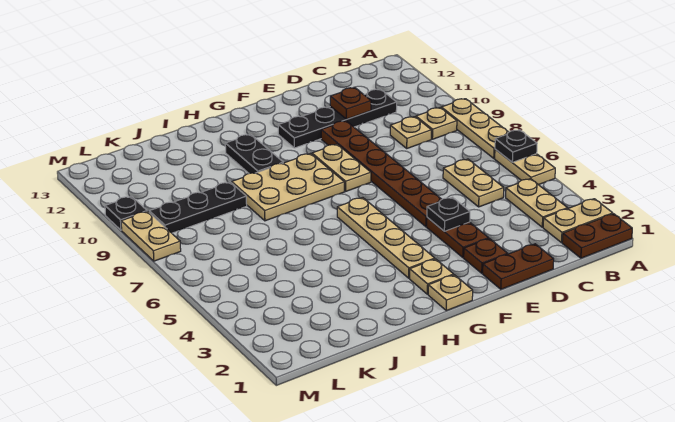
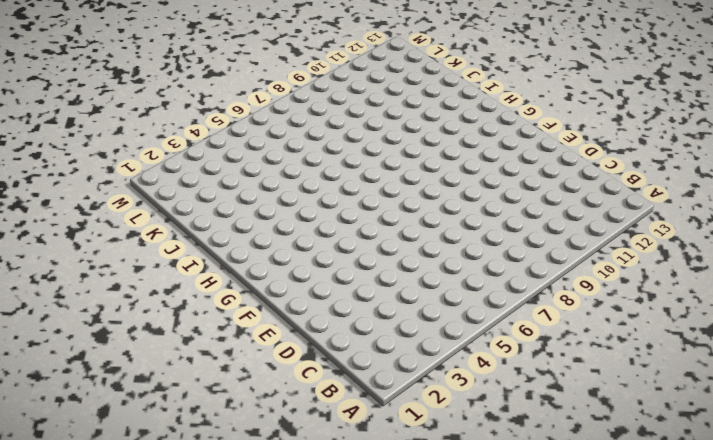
none -> brown 1x2 plate [562,214,632,258]
none -> tan 1x2 plate [543,199,613,243]
none -> tan 1x2 plate [495,149,555,185]

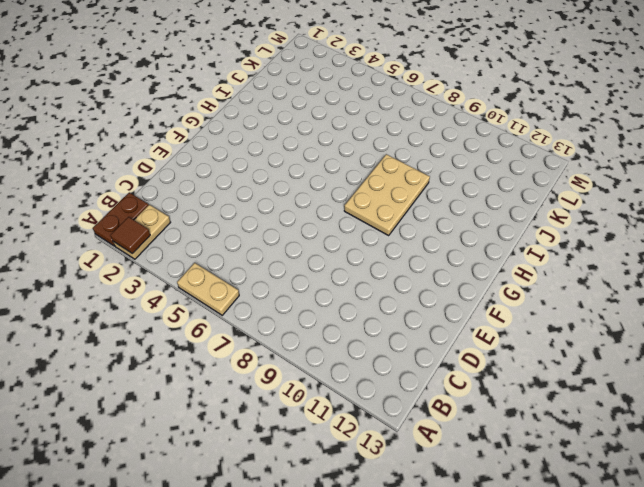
brown 1x1 tile [110,217,150,254] -> none
none -> tan 1x3 plate [441,99,509,158]
none -> tan 1x2 plate [506,179,568,227]
none -> tan 1x1 plate [416,108,457,139]

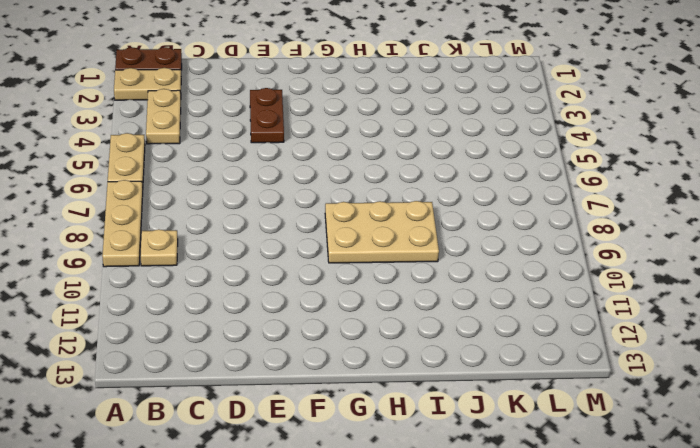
none -> tan 1x2 plate [443,159,504,207]
none -> tan 1x1 plate [390,117,431,148]
none -> black 1x4 plate [278,89,397,148]

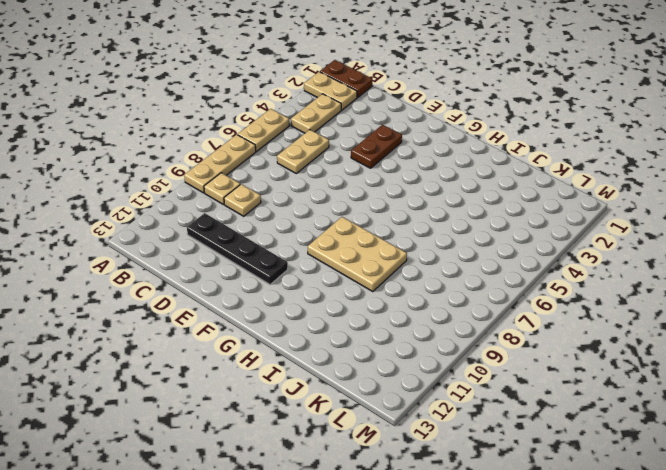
none -> brown 1x2 plate [483,244,554,289]
none -> brown 1x1 plate [464,239,508,273]
none -> brown 1x6 plate [321,121,442,227]

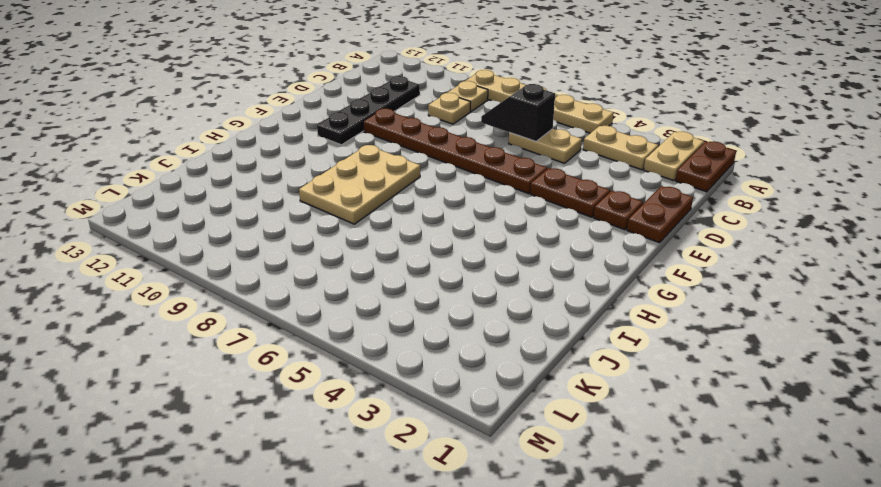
black 1x2 slope [481,84,555,141] -> none
none -> tan 1x2 plate [312,144,371,191]
none -> tan 1x1 plate [428,275,473,311]
none -> tan 1x1 plate [410,259,454,294]

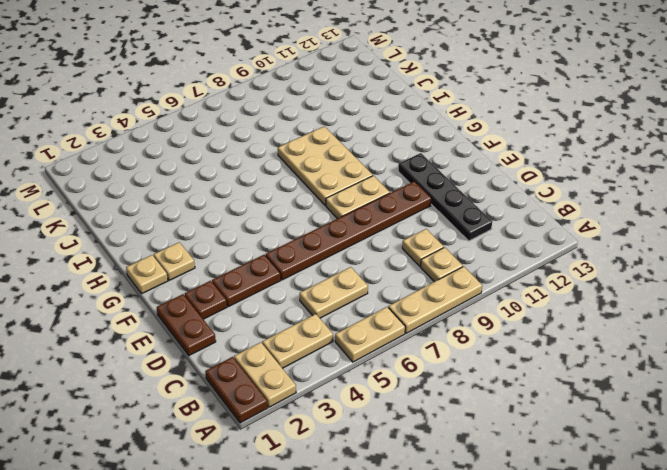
none -> tan 1x4 plate [337,198,435,278]
none -> black 1x2 plate [225,134,283,173]
none -> black 1x3 plate [149,182,247,233]

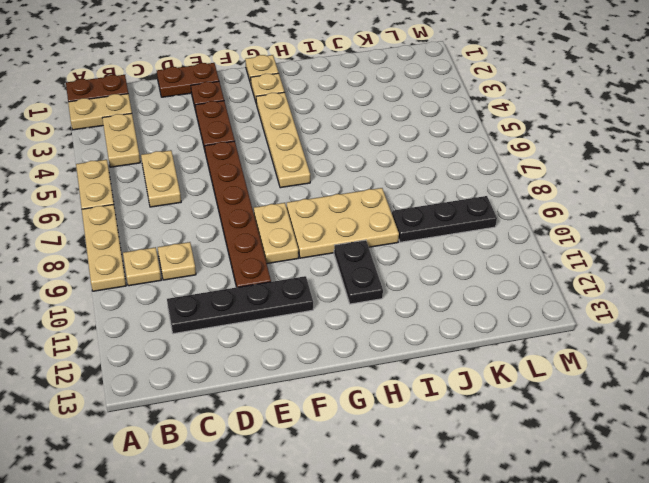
none -> tan 1x2 plate [121,211,181,261]
none -> black 1x1 plate [105,196,147,230]
none -> black 1x1 plate [495,130,537,162]

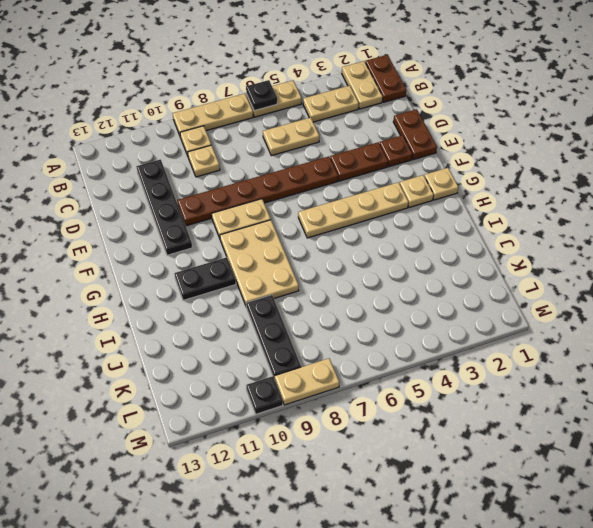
none -> brown 1x1 plate [330,88,371,119]
none -> black 1x1 plate [427,197,470,231]

